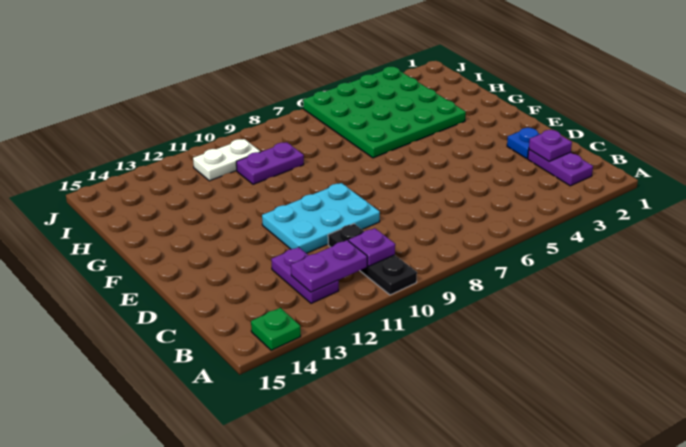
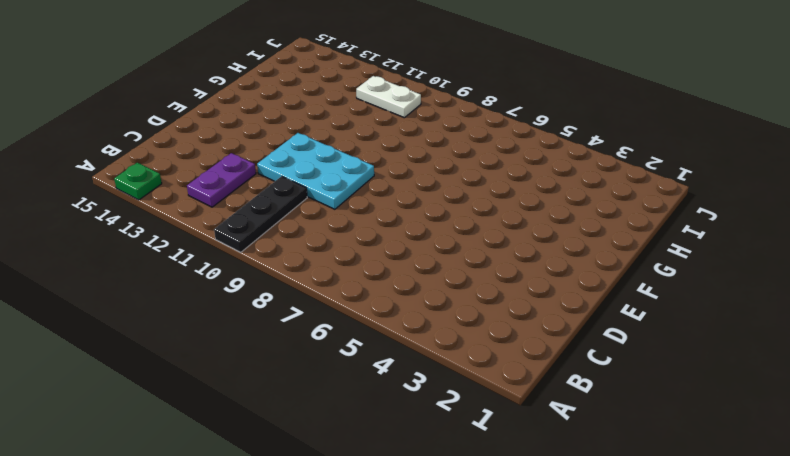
none -> purple 1x2 plate [528,150,593,186]
none -> blue 1x1 plate [507,128,540,158]
none -> green 4x4 plate [303,67,466,158]

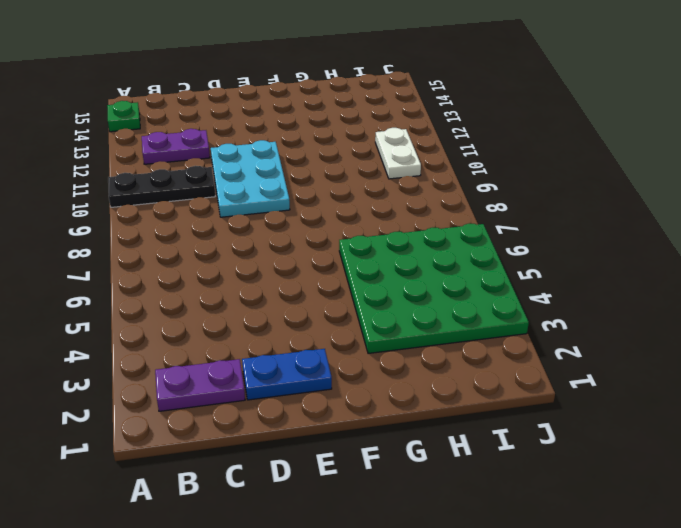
blue 1x2 plate [242,349,332,400] -> blue 1x1 plate [507,128,540,158]
none -> purple 1x2 plate [236,142,304,184]
none -> purple 1x1 plate [349,228,395,266]
none -> purple 1x2 plate [291,240,367,292]

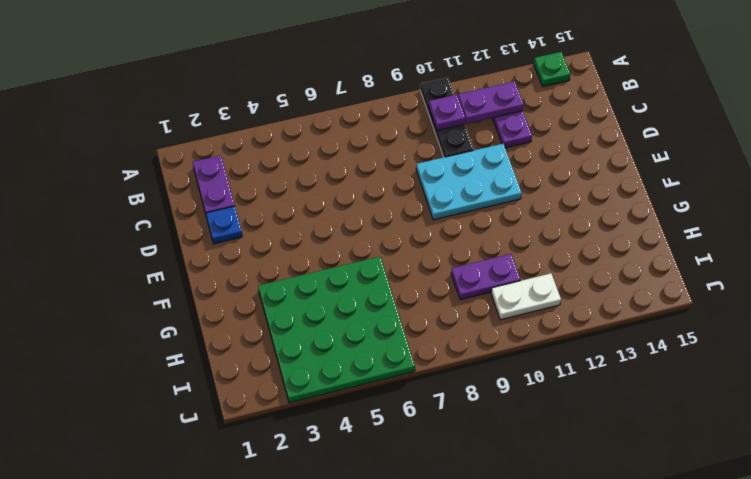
none -> purple 1x1 plate [529,130,572,161]

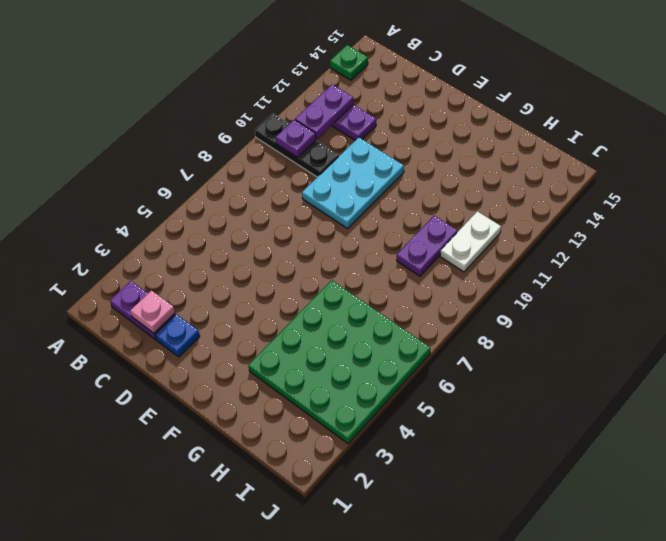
pink 1x1 plate [130,291,175,333] -> purple 1x1 plate [529,130,572,161]

